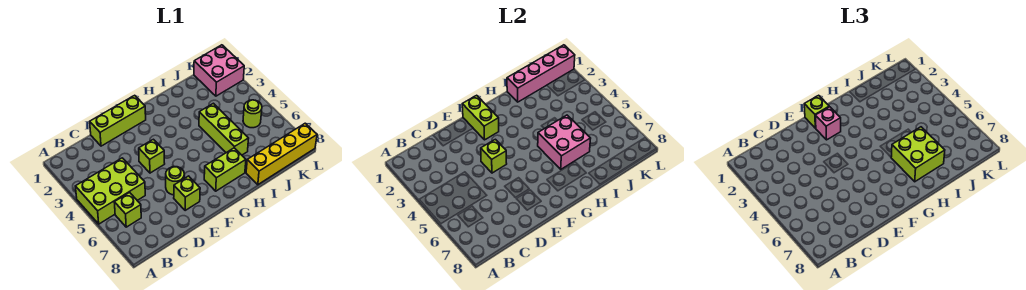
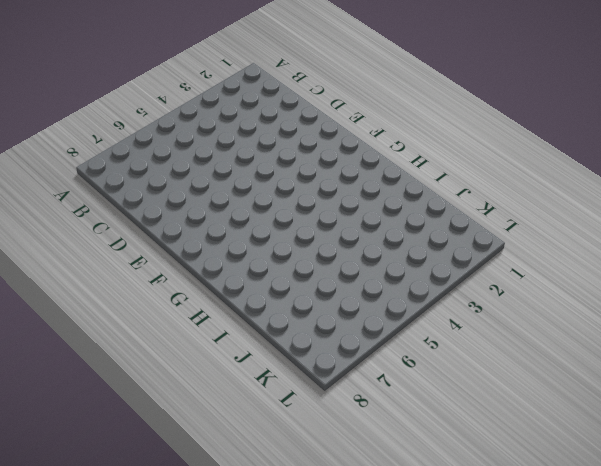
none -> lime 2x3 brick [75,158,145,224]
none -> lime 1x1 brick [114,192,141,227]
none -> lime 1x3 brick [90,95,146,146]

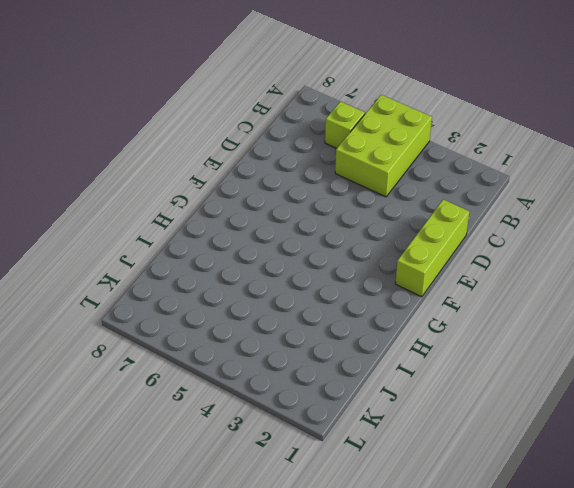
none -> lime 1x1 brick [139,139,165,173]
none -> lime 1x1 round brick [166,167,184,195]
none -> lime 1x1 brick [174,176,200,211]

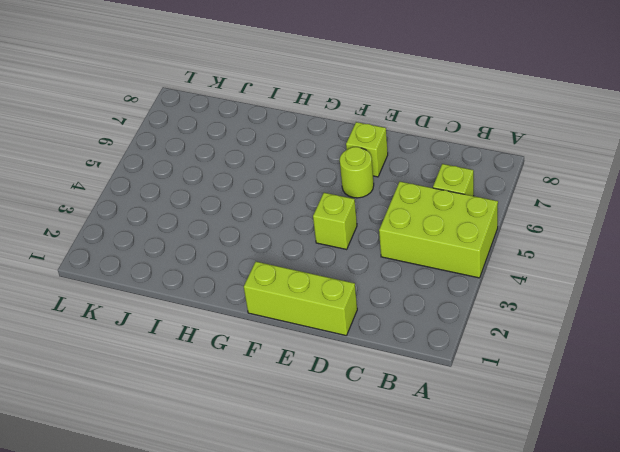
none -> lime 1x2 brick [204,148,246,191]
none -> lime 1x3 brick [199,103,249,155]
none -> yellow 1x4 brick [246,123,317,185]

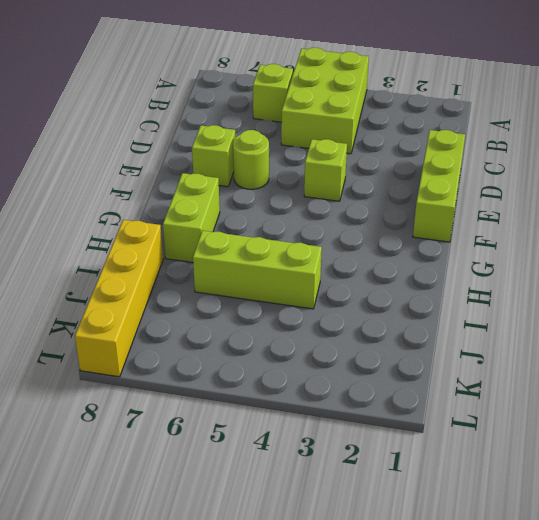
none -> pink 2x2 brick [194,45,244,96]
none -> lime 1x1 round brick [243,100,262,128]
none -> lime 1x1 brick [481,139,507,173]

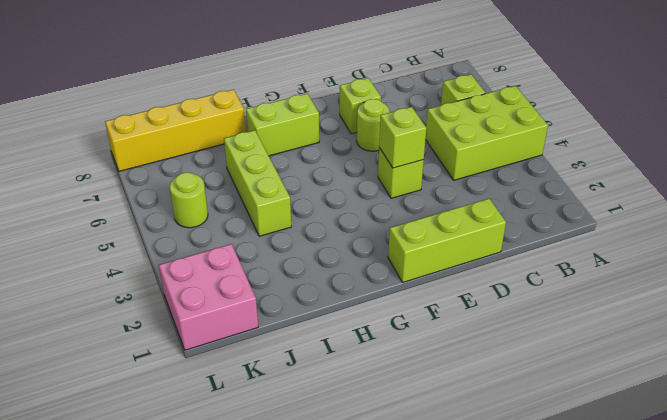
none -> lime 1x2 brick [462,95,499,140]
none -> pink 2x2 brick [538,115,591,169]
none -> pink 1x4 brick [507,45,575,102]

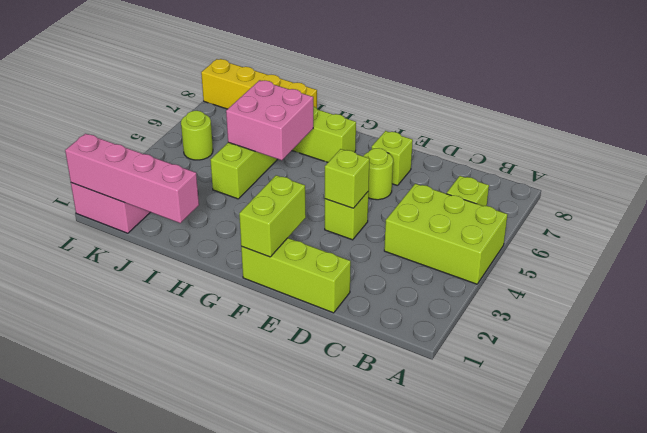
none -> lime 1x1 brick [804,95,829,128]
none -> pink 1x1 brick [815,107,841,140]
none -> lime 2x2 brick [891,127,945,182]

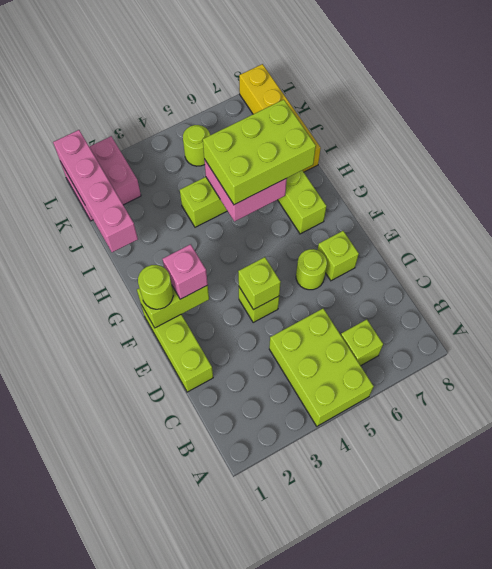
lime 1x1 round brick [138,265,173,309] -> lime 1x1 brick [804,95,829,128]
lime 2x3 brick [203,100,316,205] -> lime 2x2 brick [891,127,945,182]

